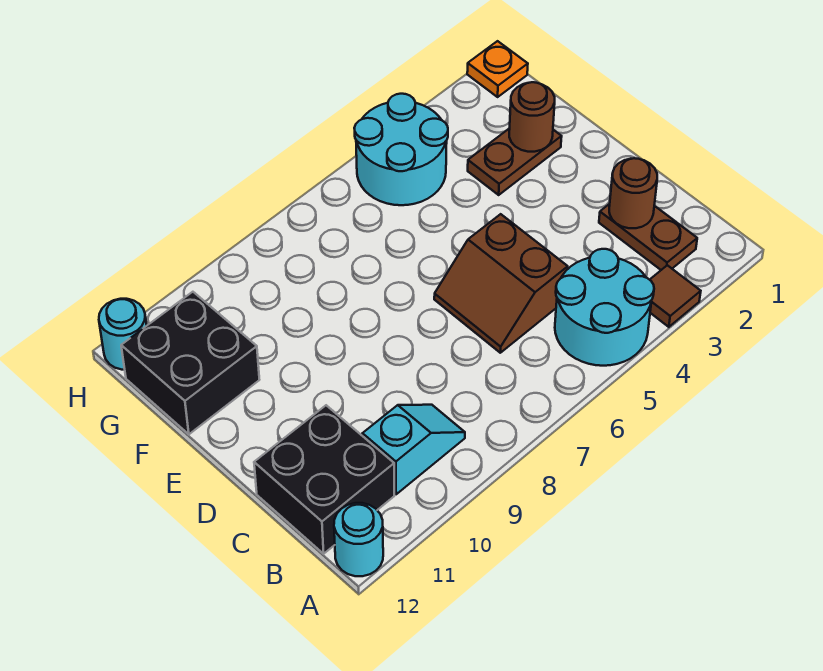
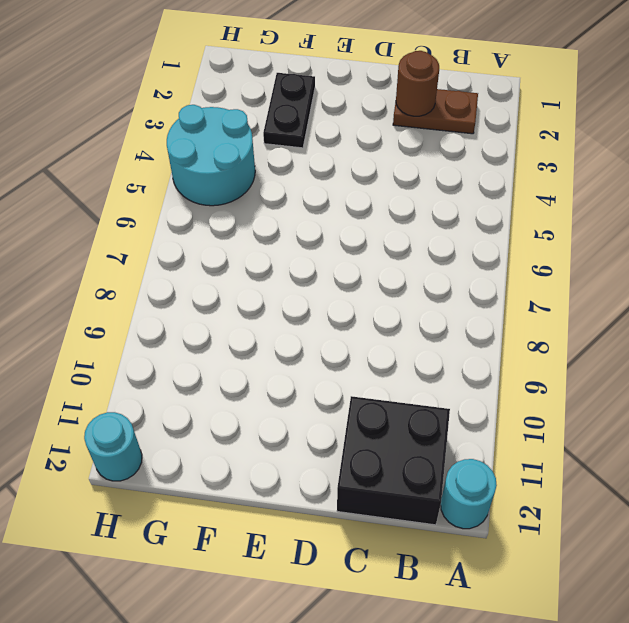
black 1x2 plate [263,73,315,148] -> brown 1x2 plate [468,128,562,195]
none -> brown 1x1 tile [650,265,701,327]
none -> cyan 2x2 round brick [555,249,654,366]
none -> cyan 1x2 slope [362,405,465,494]

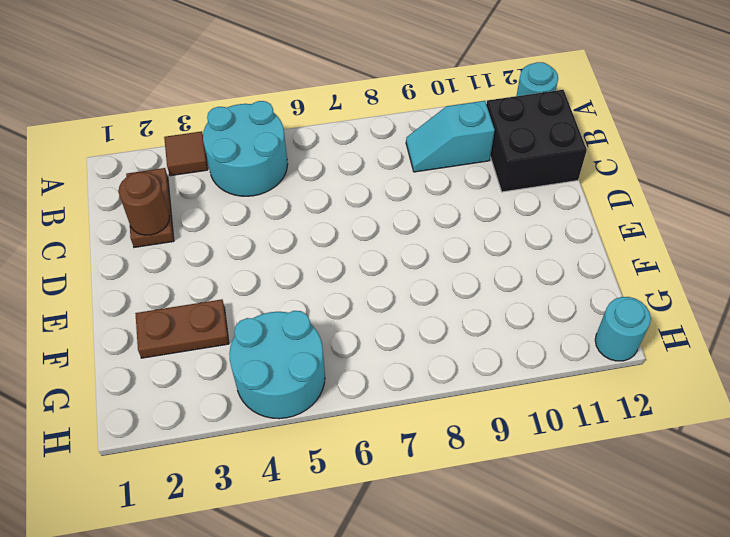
none -> brown 2x2 slope [434,214,568,353]
none -> black 2x2 brick [121,292,259,434]
none -> orange 1x1 plate [467,41,528,97]

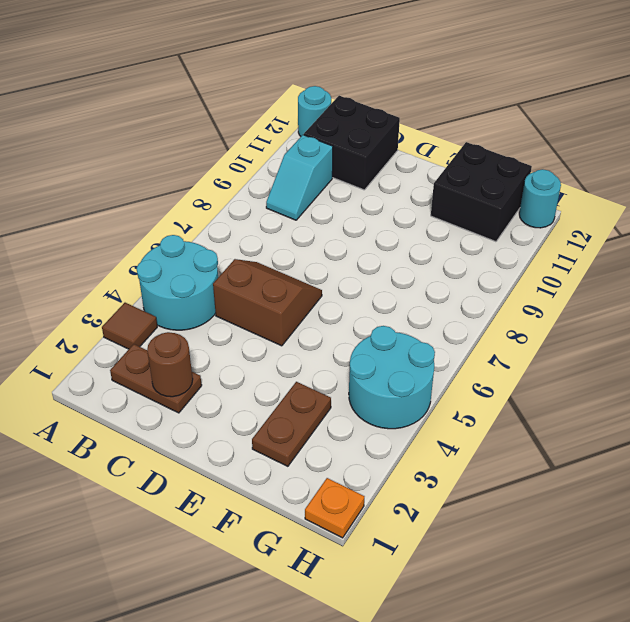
none -> brown 1x1 round brick [509,82,555,152]

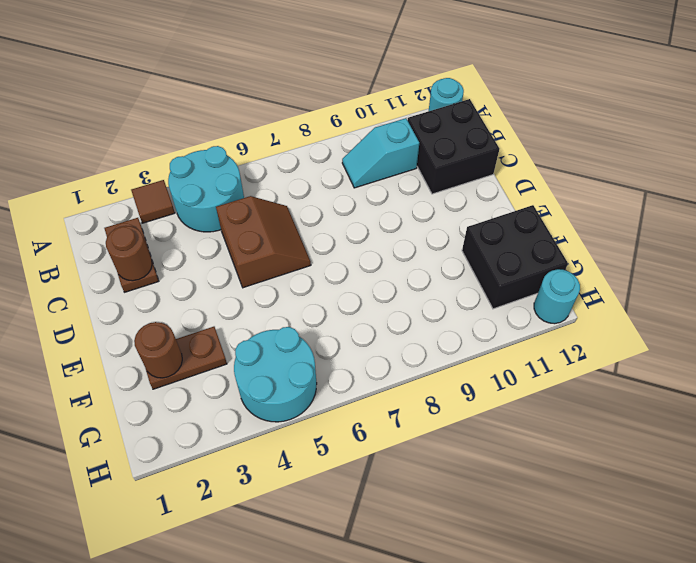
none -> orange 1x1 plate [467,41,528,97]

